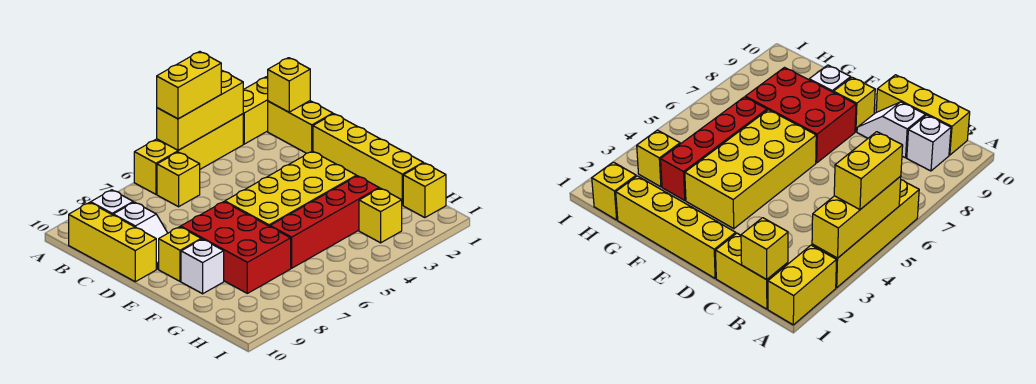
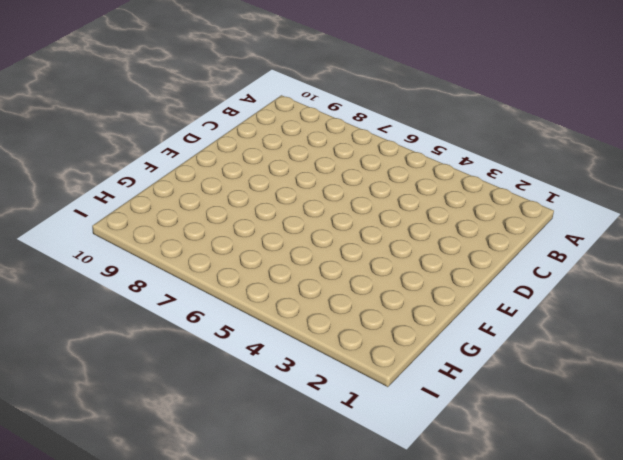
none -> yellow 1x2 brick [243,77,268,144]
none -> yellow 1x4 brick [134,114,243,194]
none -> yellow 1x2 brick [268,101,333,153]

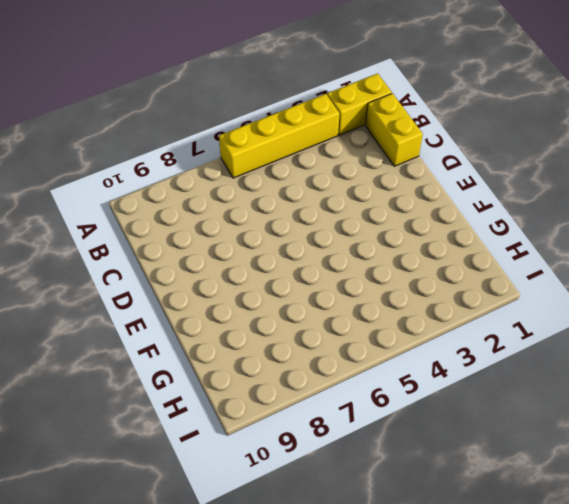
none -> yellow 1x1 brick [157,152,200,207]
none -> white 1x1 brick [91,190,133,215]
none -> yellow 1x3 brick [69,202,156,282]

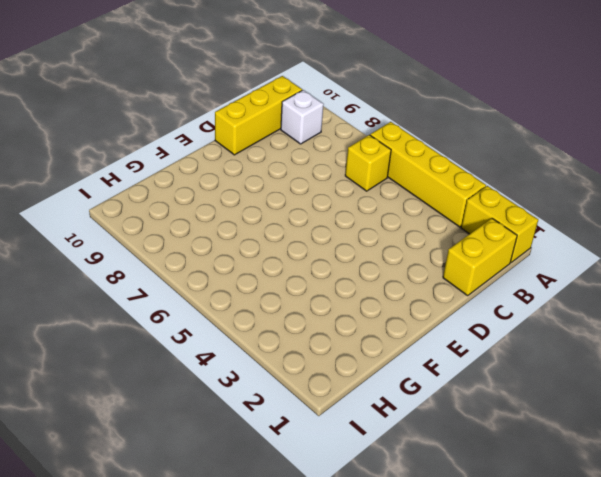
none -> white 1x2 slope [113,202,168,269]
none -> yellow 1x4 brick [313,114,423,205]
none -> yellow 2x4 brick [225,151,356,226]

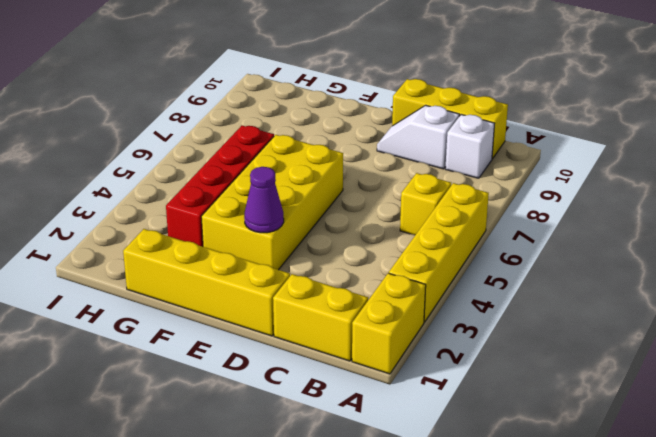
purple 1x1 cone [244,167,284,233] -> none
none -> red 2x3 brick [181,202,291,293]
none -> yellow 1x1 brick [159,227,201,281]
none -> white 1x1 brick [181,239,224,294]

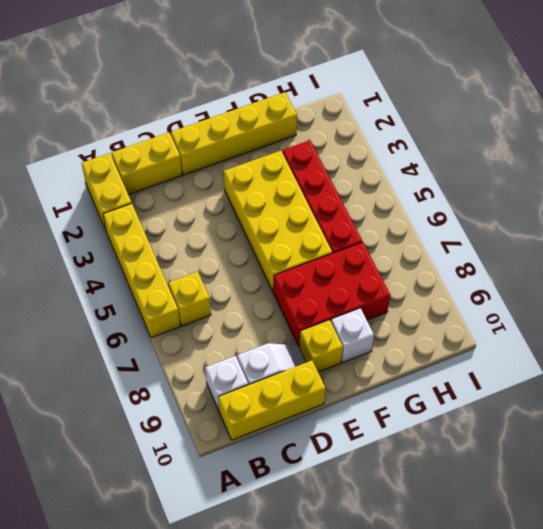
none -> yellow 1x1 brick [403,163,446,218]
none -> yellow 1x1 brick [359,188,402,243]
none -> yellow 1x3 brick [157,71,243,150]

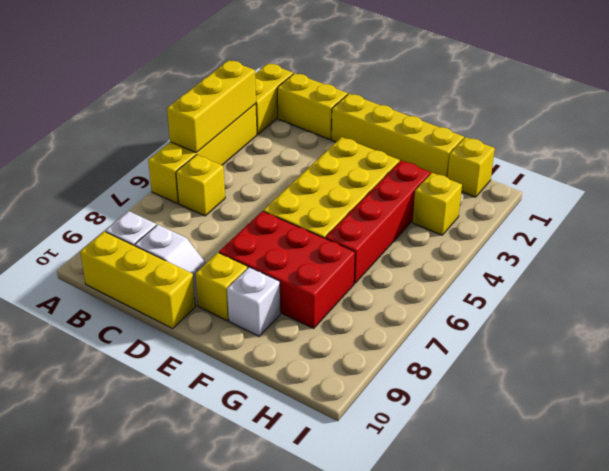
none -> yellow 1x1 brick [268,58,310,112]
none -> yellow 1x2 brick [157,52,221,119]

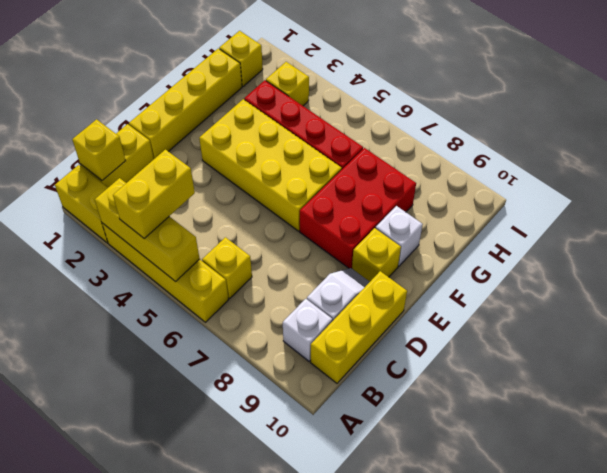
yellow 1x2 brick [113,150,195,239] -> yellow 1x2 brick turned to [157,52,221,119]

